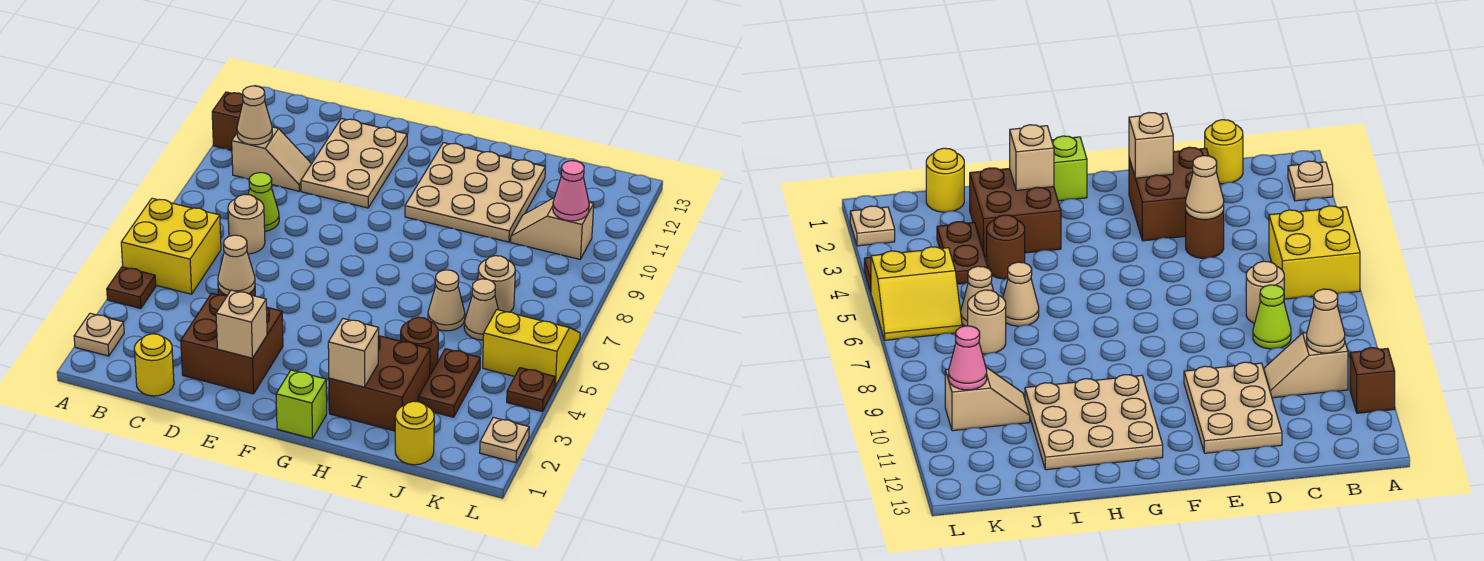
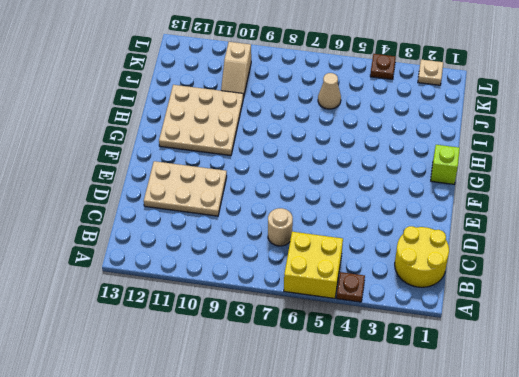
yellow 2x2 round brick [395,226,449,287] -> yellow 1x1 round brick [134,334,174,396]
none -> tan 1x1 plate [74,313,124,356]
none -> brown 1x1 brick [212,92,243,150]
none -> tan 1x2 slope [232,127,311,191]

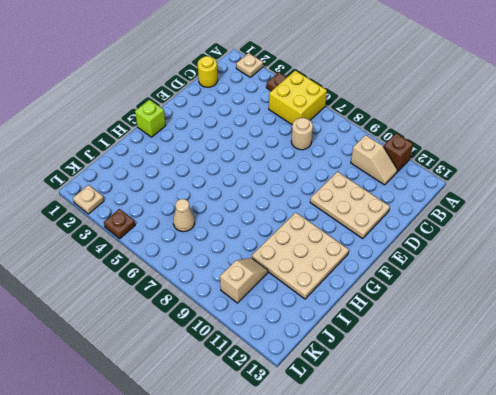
tan 1x2 slope [351,135,397,185] -> tan 1x2 slope turned to [232,127,311,191]
none -> lime 1x1 cone [248,173,279,231]
none -> brown 2x2 brick [181,293,283,394]
none -> brown 1x1 round brick [1186,211,1224,258]

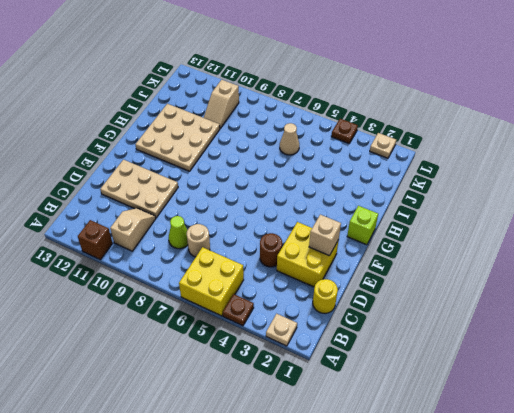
yellow 2x2 brick [277,222,339,287] -> brown 2x2 brick [181,293,283,394]
none -> brown 2x2 brick [329,336,430,431]
none -> brown 1x1 round brick [401,317,438,375]
none -> tan 1x1 cone [428,270,465,331]

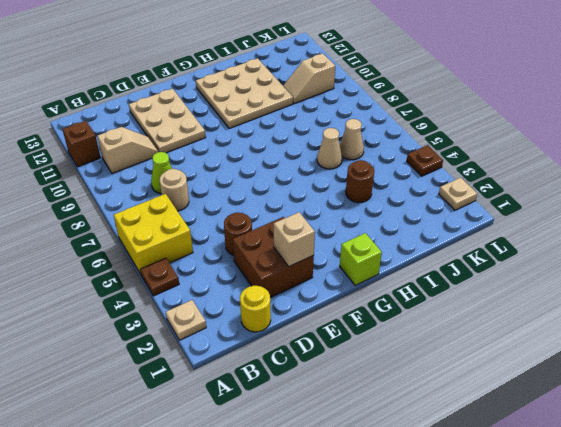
none -> brown 2x2 brick [329,336,430,431]
none -> yellow 1x1 round brick [395,401,434,465]
none -> brown 1x2 plate [418,349,480,417]

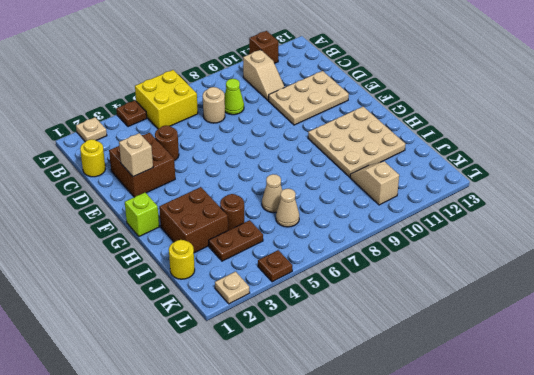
none -> tan 1x1 round brick [478,256,515,312]
none -> yellow 2x2 slope [483,310,580,386]
none -> tan 1x1 cone [237,86,272,145]

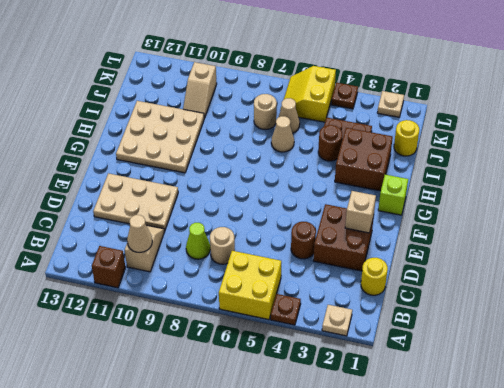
none -> tan 1x1 cone [218,235,255,295]
none -> tan 1x1 brick [328,319,379,387]
none -> pink 1x1 cone [553,161,589,221]

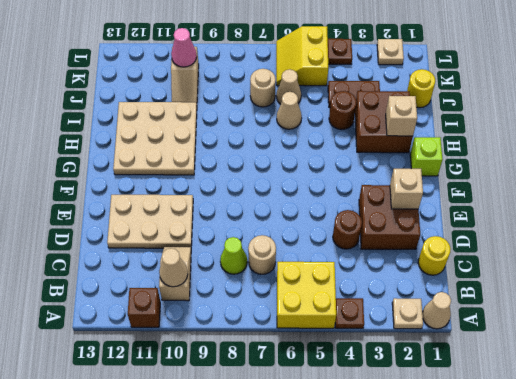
tan 1x1 cone [422,292,451,329] -> tan 1x1 cone moved to [218,235,255,295]

